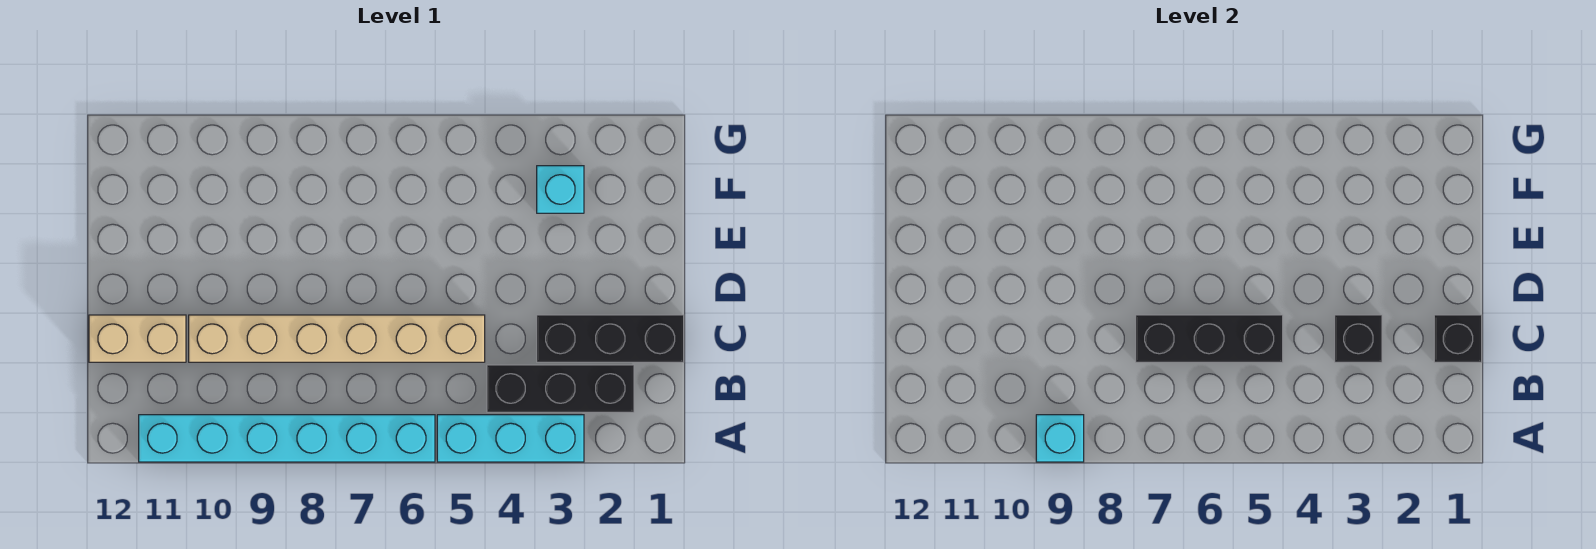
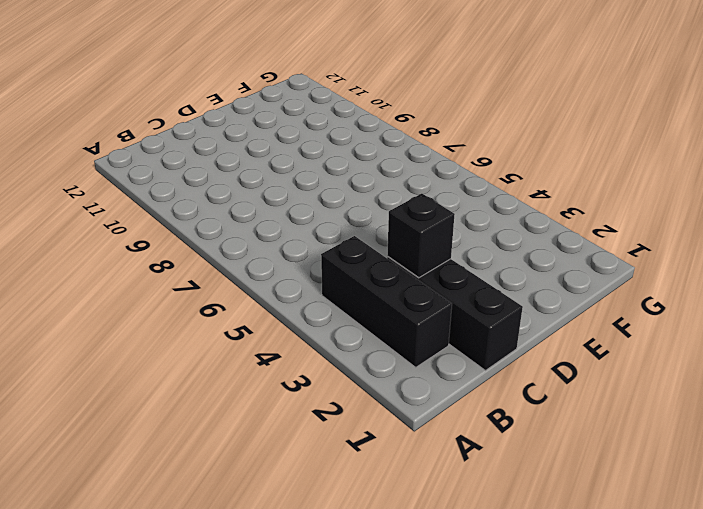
none -> cyan 1x3 brick [437,415,584,462]
none -> cyan 1x6 brick [139,415,435,462]

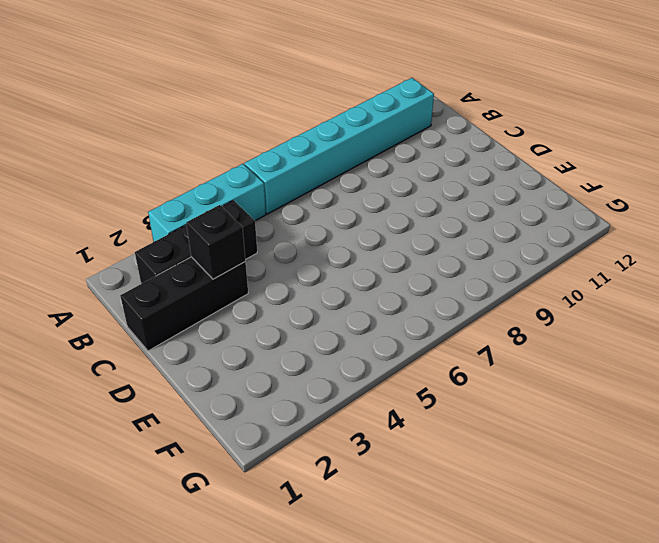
none -> tan 1x6 brick [189,315,485,362]
none -> tan 1x2 brick [89,315,186,362]

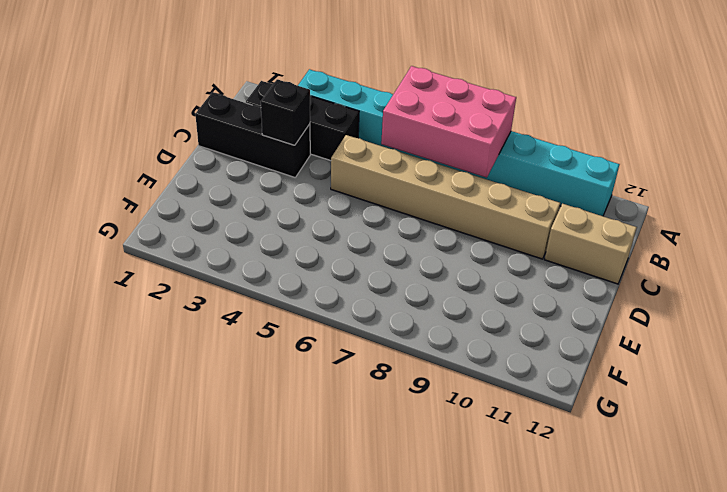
pink 2x3 brick [381,66,516,178] -> none
none -> cyan 1x1 brick [537,166,584,213]
none -> cyan 1x1 brick [1036,415,1084,462]

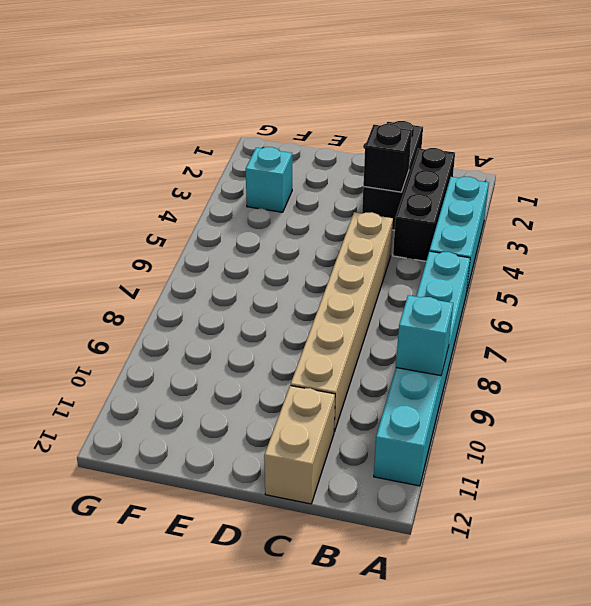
none -> black 1x1 brick [1434,315,1482,362]
none -> black 1x3 brick [1136,315,1283,362]

